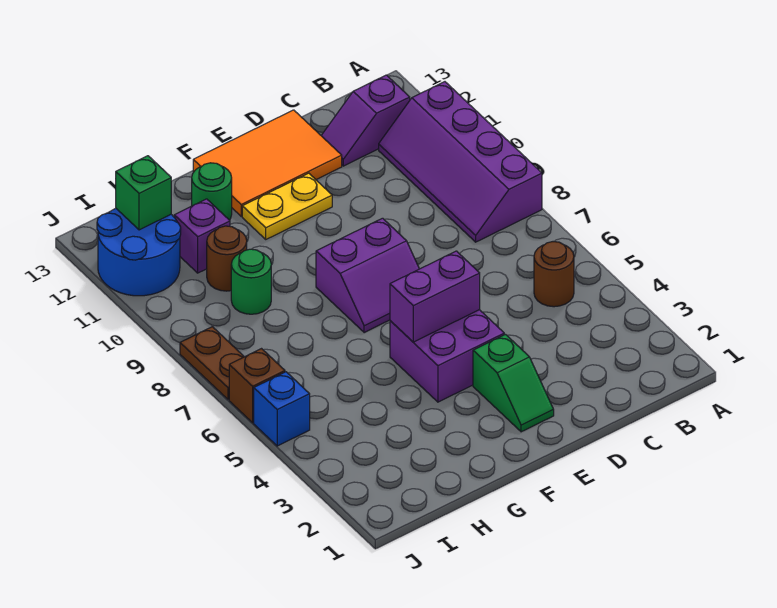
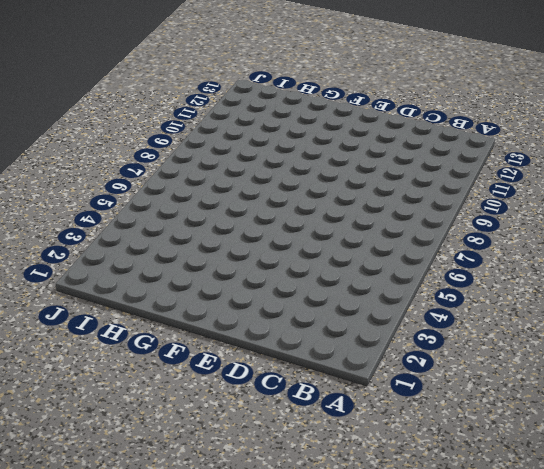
none -> purple 2x4 slope [379,82,542,242]
none -> brown 1x1 round brick [534,242,574,307]
none -> purple 1x2 slope [321,75,410,166]

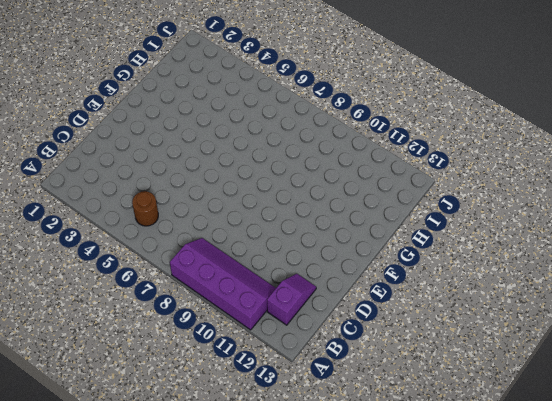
none -> orange 2x3 tile [193,110,342,216]
none -> green 1x2 slope [473,334,554,432]
none -> purple 2x2 brick [390,310,504,402]

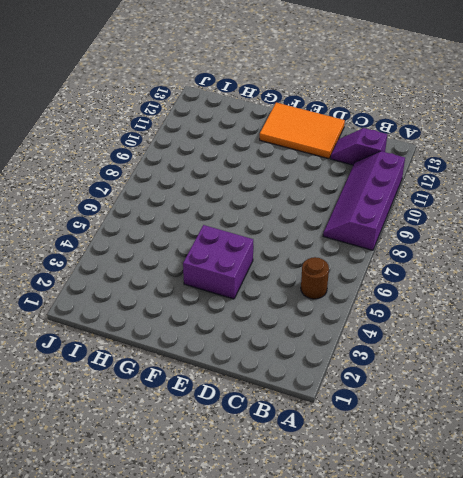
none -> green 1x2 slope [473,334,554,432]
none -> purple 2x2 slope [316,218,419,333]
none -> yellow 1x2 plate [242,173,332,239]

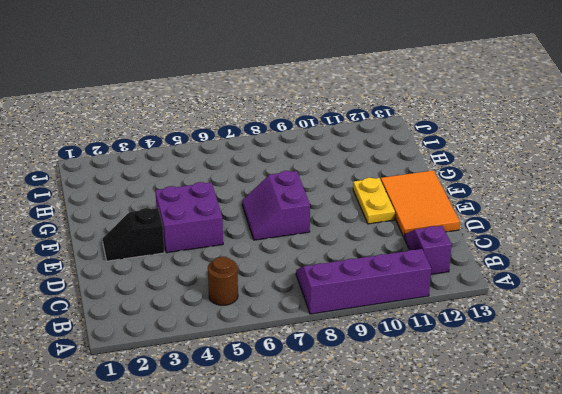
black 1x2 slope [103,208,165,261] -> green 1x2 slope [473,334,554,432]
none -> green 1x1 round brick [192,163,232,220]
none -> green 1x1 round brick [231,249,271,314]
none -> brown 1x1 round brick [207,226,247,291]

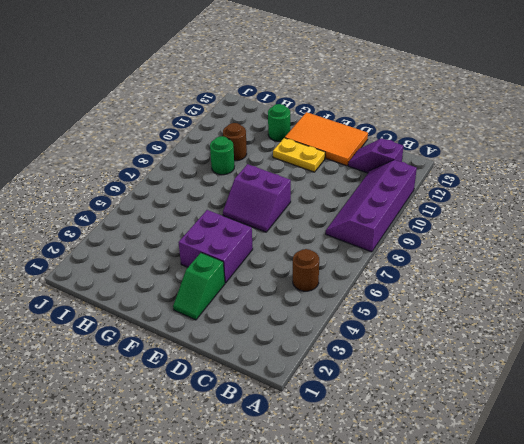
none -> purple 1x1 brick [174,199,230,273]
none -> blue 2x2 round brick [97,208,181,296]
none -> blue 1x1 brick [254,372,310,446]

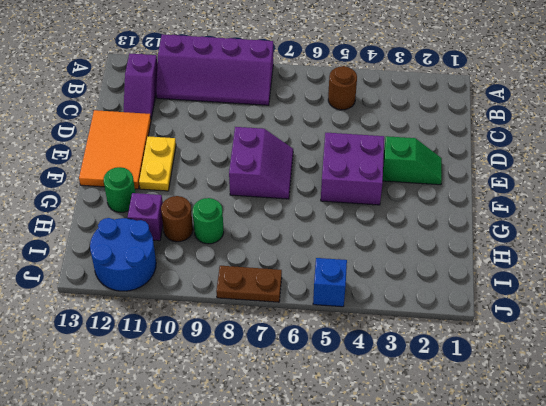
none -> brown 1x1 brick [229,349,285,423]
none -> purple 1x2 brick [390,251,480,342]
none -> green 1x1 brick [116,156,171,230]

